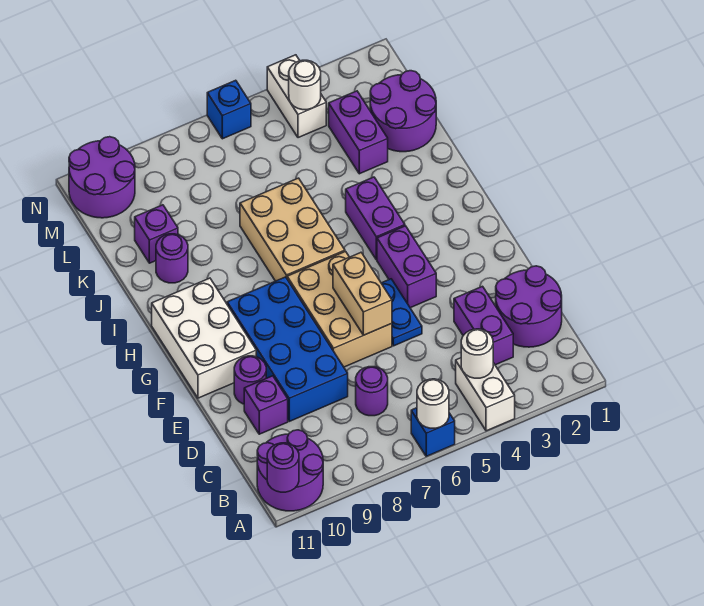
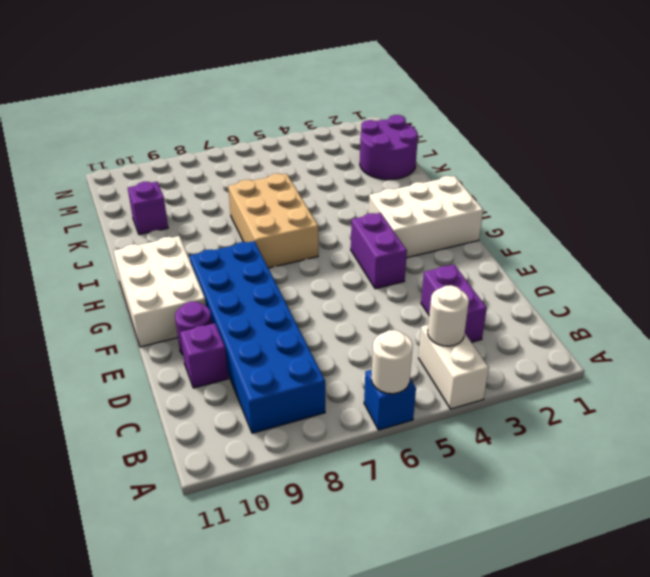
blue 2x6 brick [190,241,325,433] -> blue 2x4 brick [227,277,348,421]
white 2x3 brick [369,176,483,258] -> none
none -> purple 2x2 round brick [257,430,323,511]
none -> purple 2x2 round brick [496,266,562,347]
none -> purple 1x1 round brick [356,367,388,416]

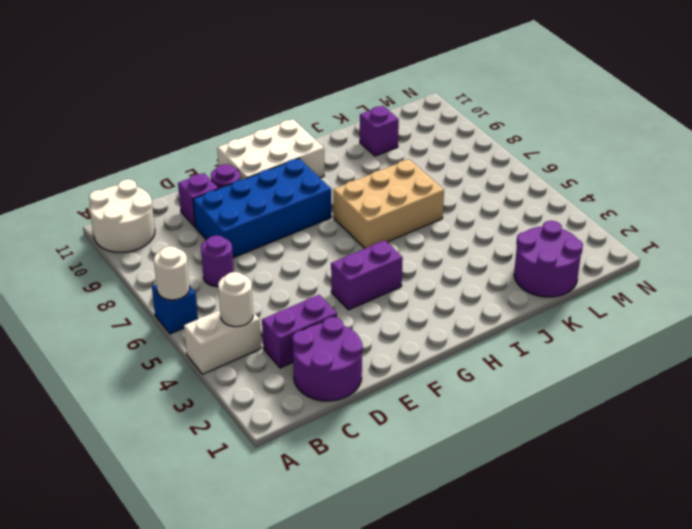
white 2x2 round brick [89,179,155,252] -> purple 2x2 round brick [257,430,323,511]
none -> blue 1x2 plate [381,279,422,346]
none -> tan 2x3 brick [287,252,392,367]
none -> purple 1x2 brick [346,177,405,260]

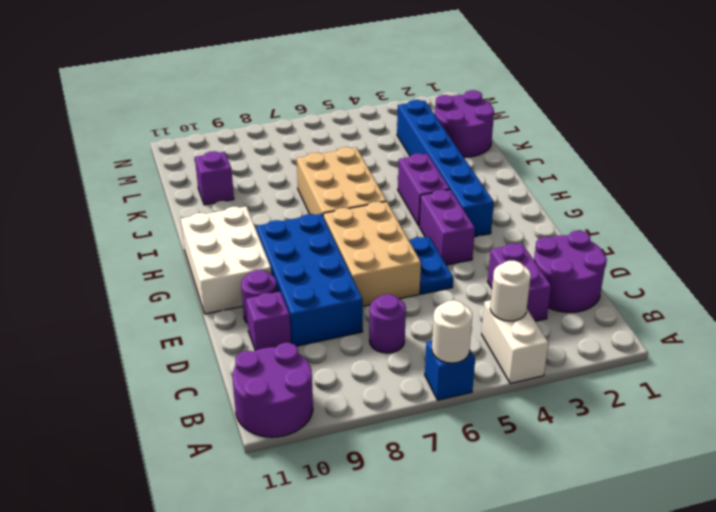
blue 1x6 brick [397,100,494,237] -> purple 1x2 brick [329,91,388,174]
none -> purple 1x1 round brick [156,234,188,283]
none -> white 1x2 brick [267,55,326,138]
none -> purple 2x2 round brick [69,137,135,218]

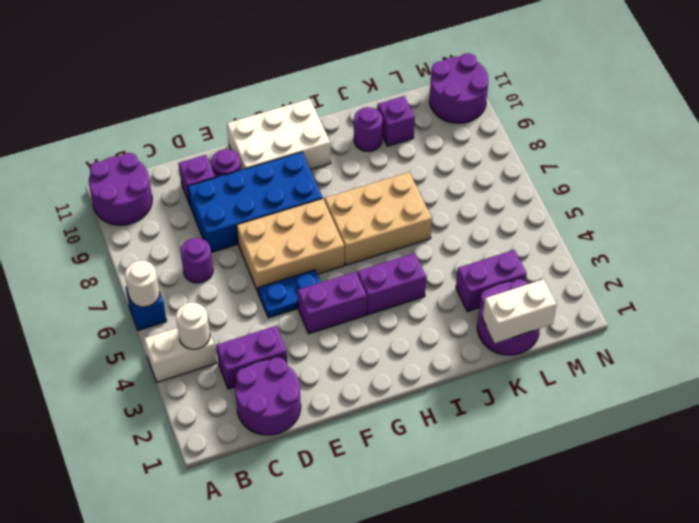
white 1x2 brick [483,279,557,343] -> white 1x2 brick moved to [267,55,326,138]
none -> blue 1x1 brick [207,80,251,139]
none -> purple 1x1 round brick [267,443,299,492]
none -> tan 1x2 brick [333,253,392,335]

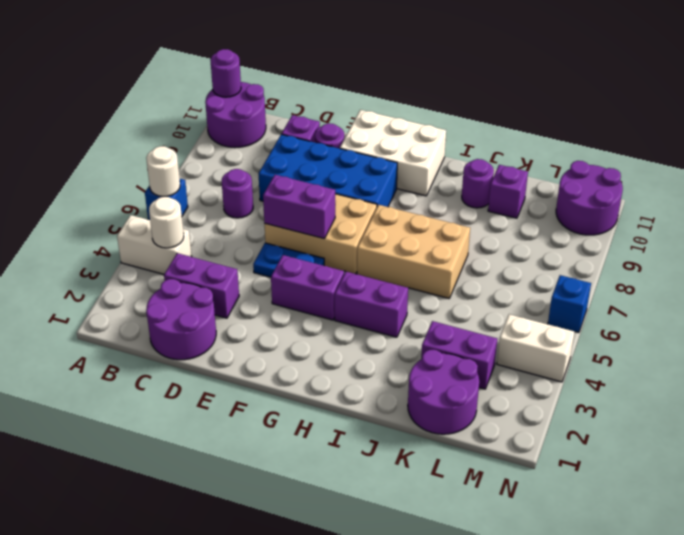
purple 1x2 brick [263,175,335,239] -> tan 1x2 brick [333,253,392,335]
none -> white 1x1 round brick [289,60,321,110]

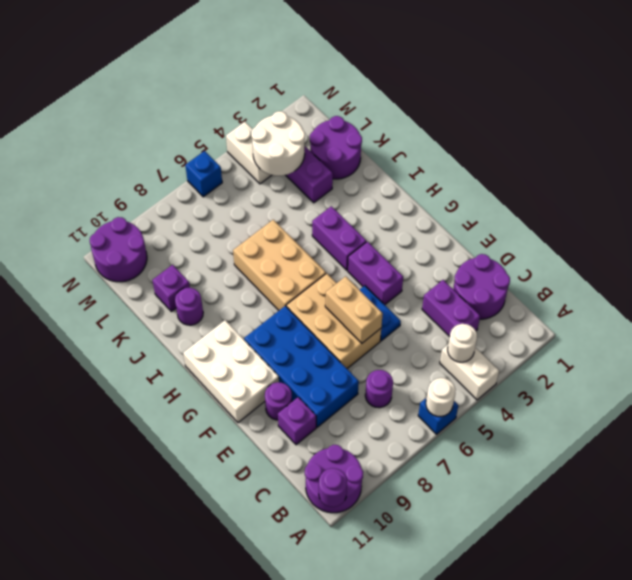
white 2x2 round brick [251,111,305,176] -> white 1x1 round brick [289,60,321,110]

